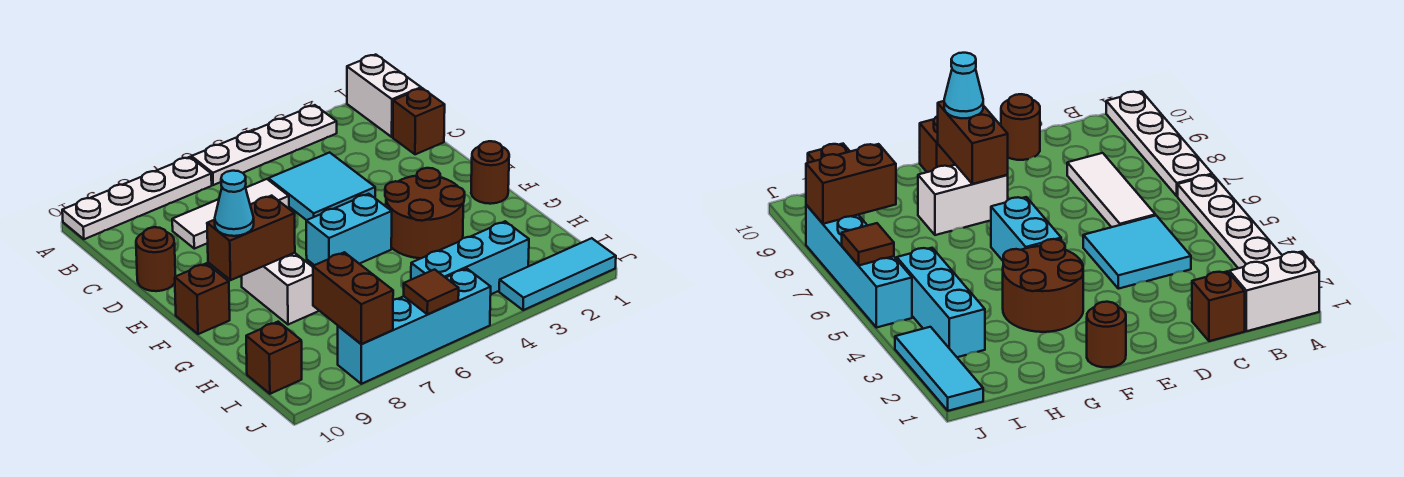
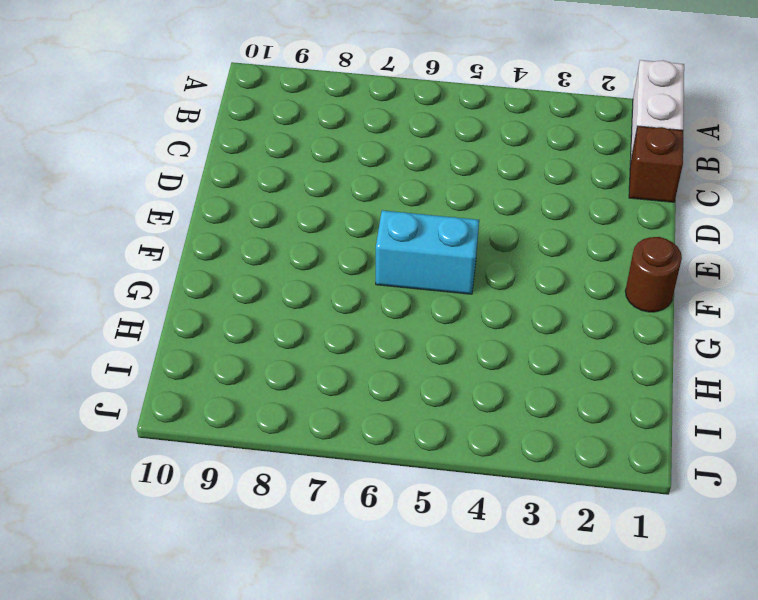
none -> white 1x4 plate [192,105,337,185]
none -> white 1x4 plate [62,157,212,239]
none -> cyan 2x2 tile [268,153,375,220]

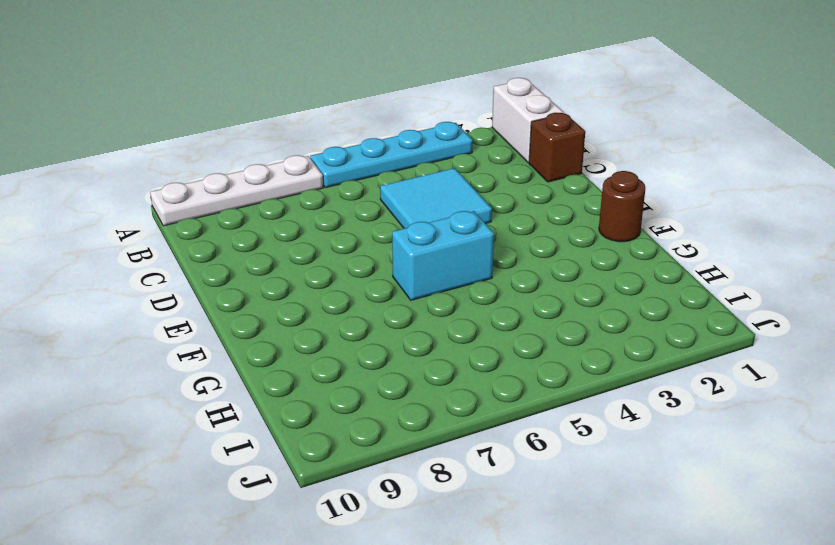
cyan 1x4 plate [310,122,473,188] -> white 1x4 plate [192,105,337,185]
none -> white 1x3 tile [172,179,289,249]
none -> brown 1x1 round brick [136,227,175,291]
none -> brown 2x2 round brick [385,168,465,258]

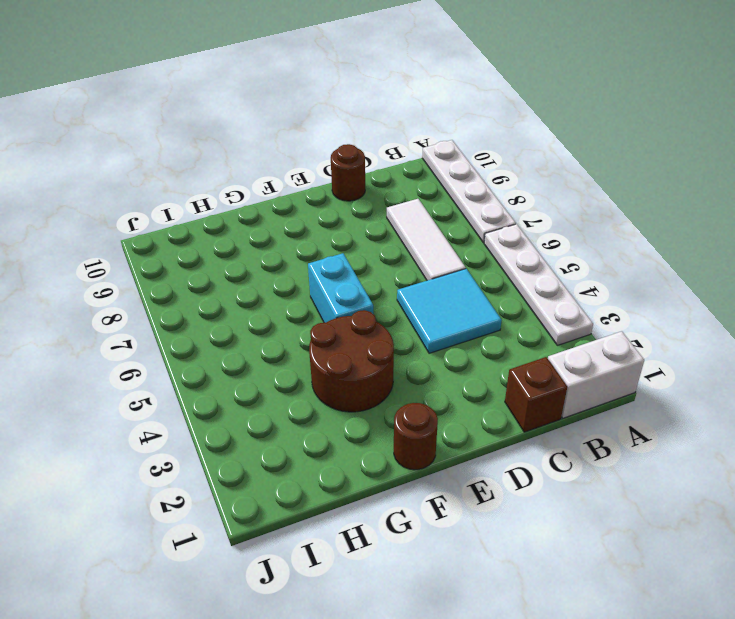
none -> white 1x2 brick [242,253,319,325]
none -> brown 1x1 brick [175,263,230,334]
none -> cyan 1x3 brick [411,221,529,294]

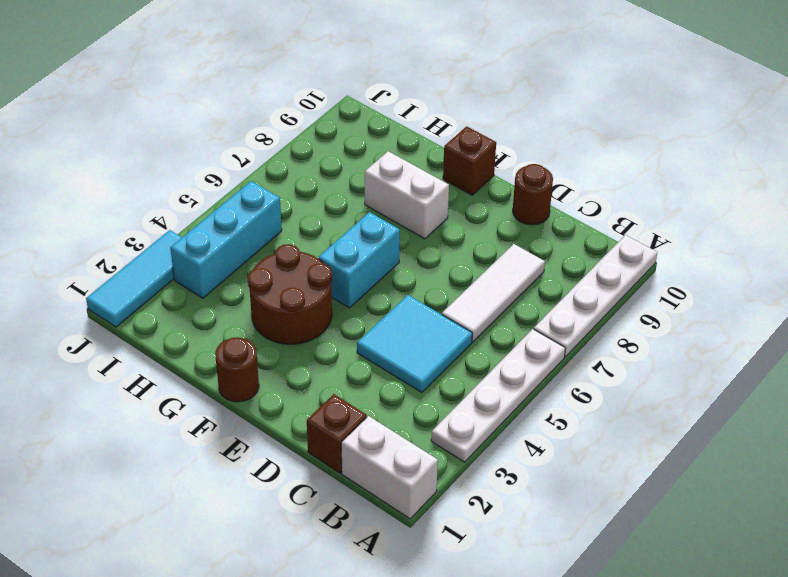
none -> brown 1x1 brick [246,322,302,394]
none -> cyan 1x4 brick [338,268,491,384]
none -> brown 1x2 brick [207,196,295,280]

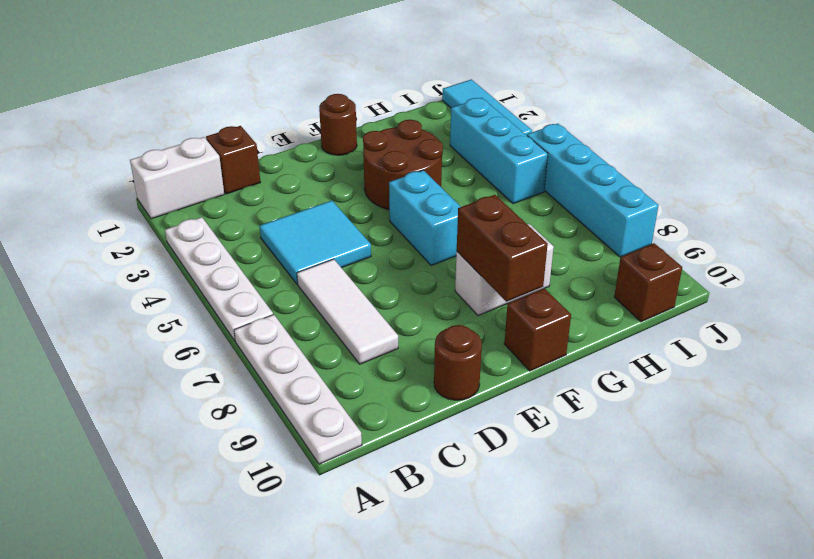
none -> brown 1x2 brick [313,252,393,344]
none -> brown 1x1 tile [404,269,459,314]
none -> cyan 1x1 cone [215,171,254,236]

